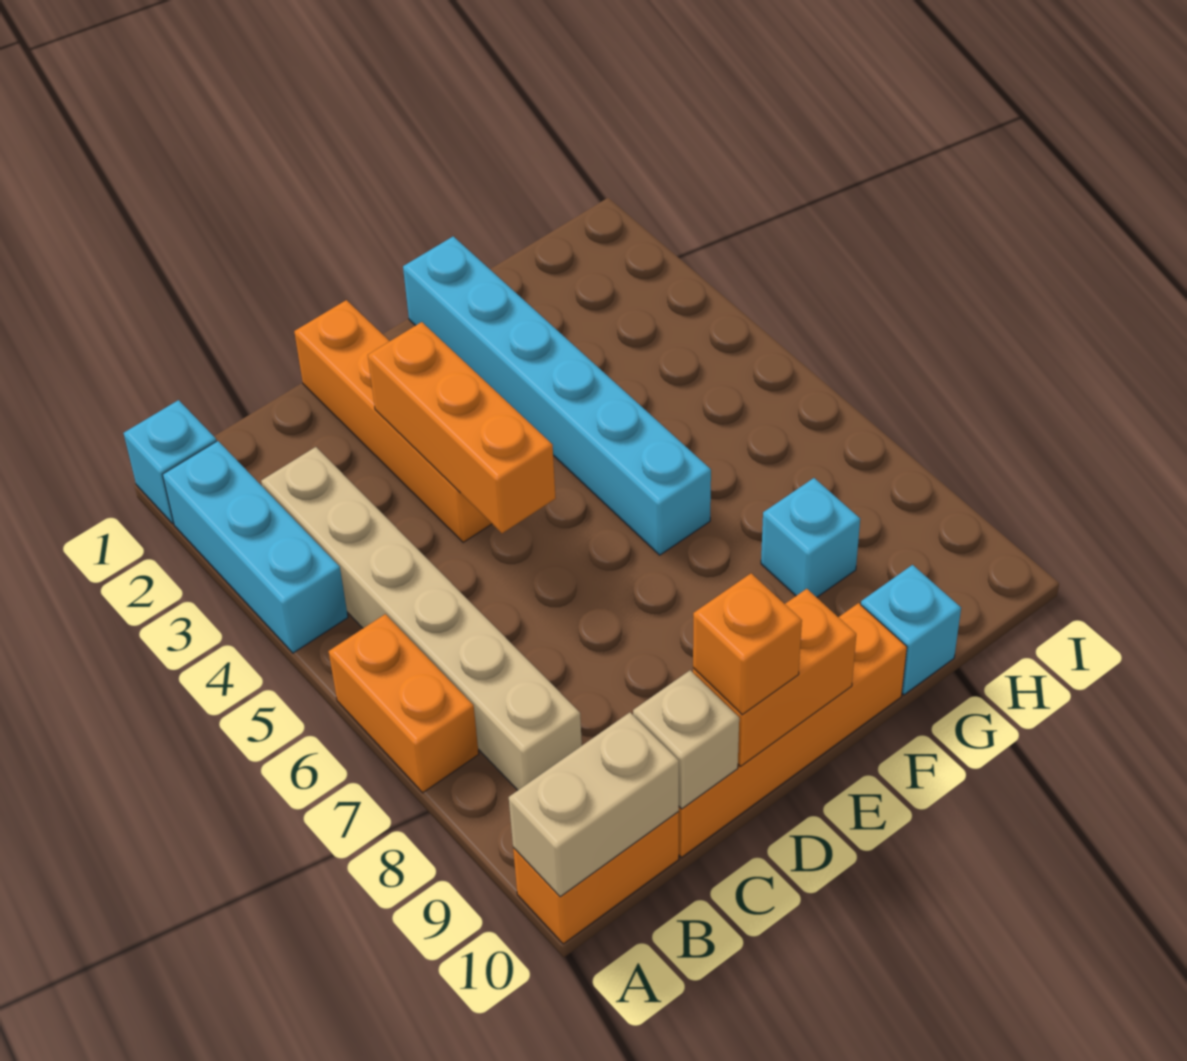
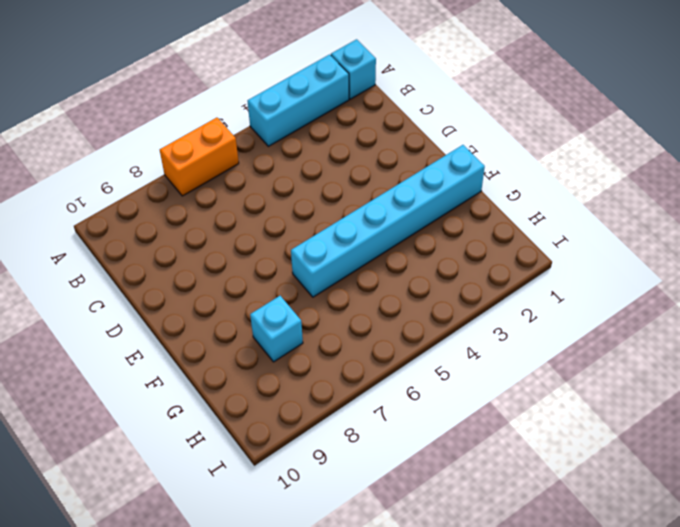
none -> orange 1x2 brick [513,812,679,944]
none -> tan 1x6 brick [261,447,582,790]
none -> orange 1x4 brick [678,603,907,857]

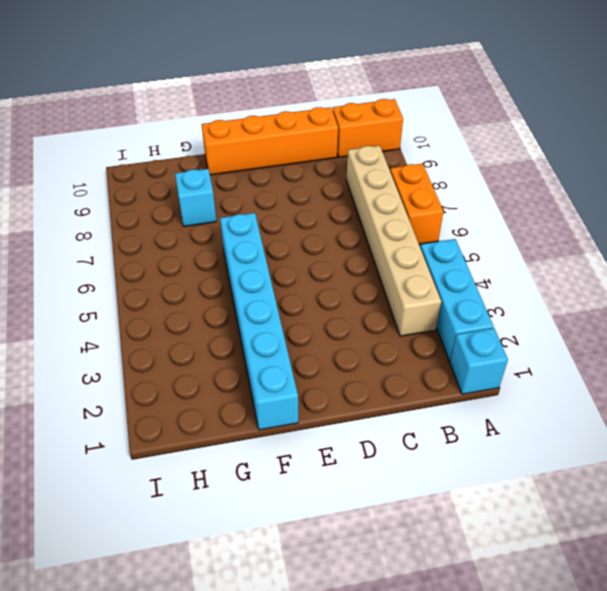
none -> orange 1x4 brick [294,300,492,543]
none -> cyan 1x1 brick [861,565,961,695]
none -> tan 1x2 brick [509,712,679,897]

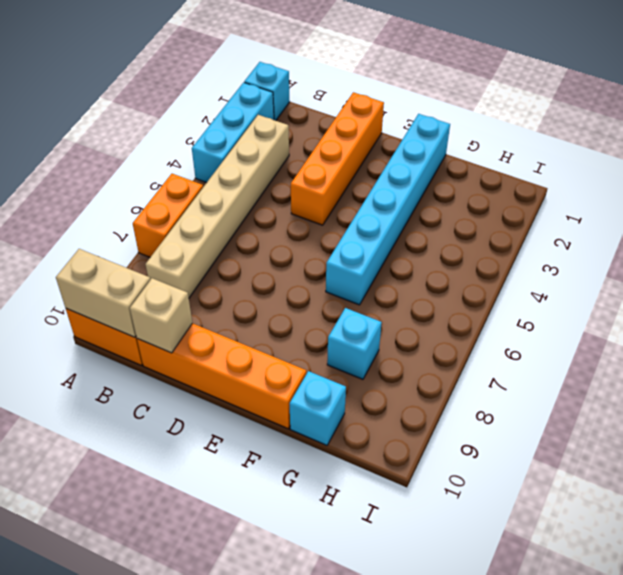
none -> orange 1x3 brick [368,322,556,533]
none -> orange 1x2 brick [693,589,856,766]
none -> orange 1x1 brick [693,573,802,715]

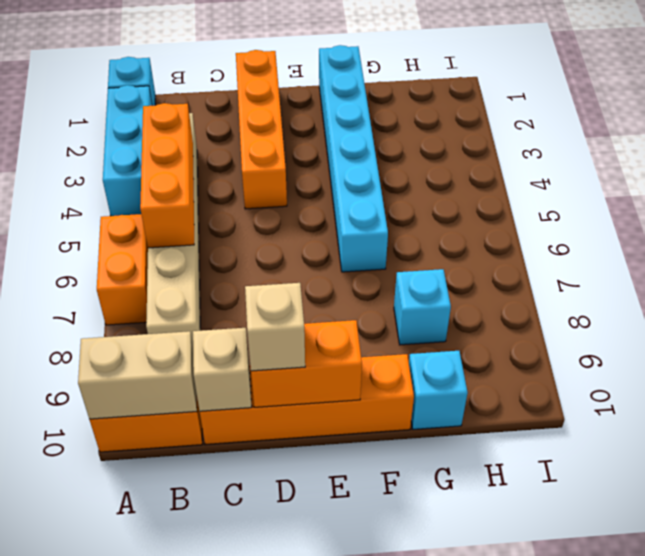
orange 1x3 brick [140,103,194,248] -> orange 1x3 brick moved to [368,322,556,533]
tan 1x1 brick [245,283,305,371] -> orange 1x1 brick [693,573,802,715]

